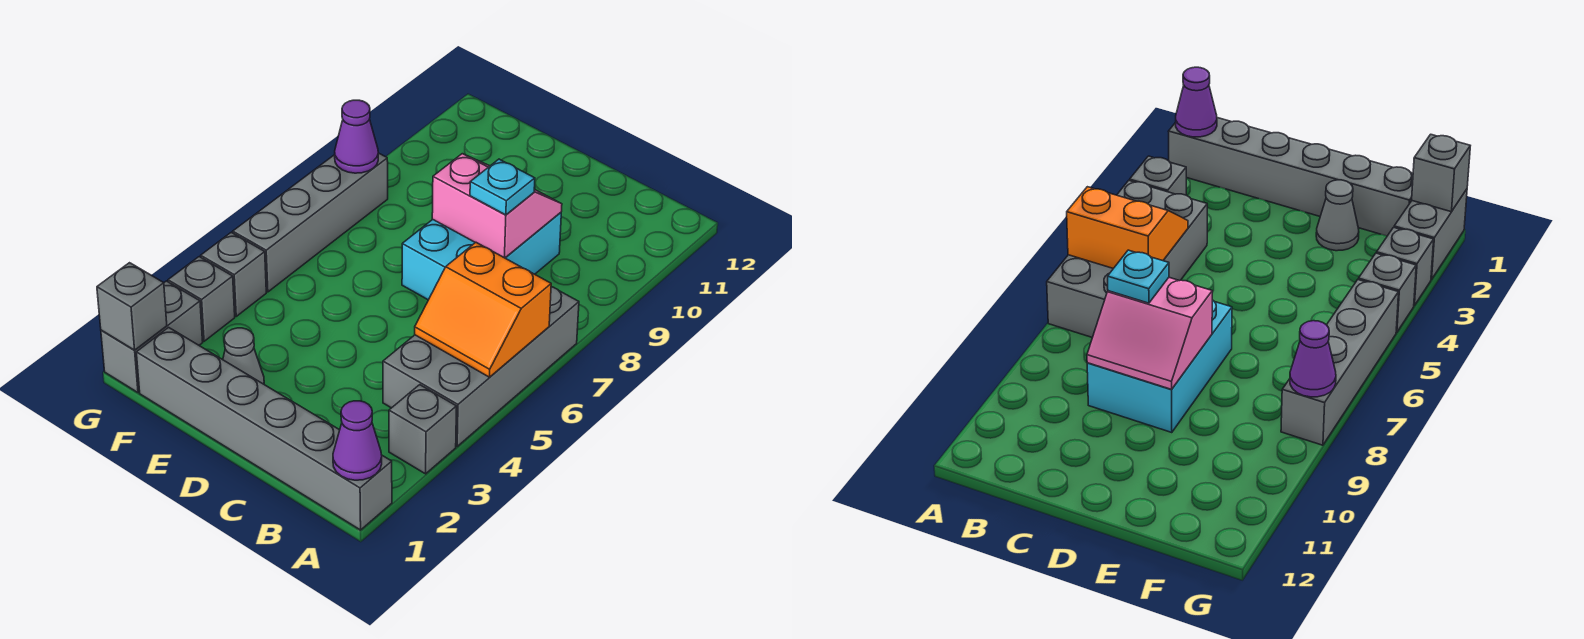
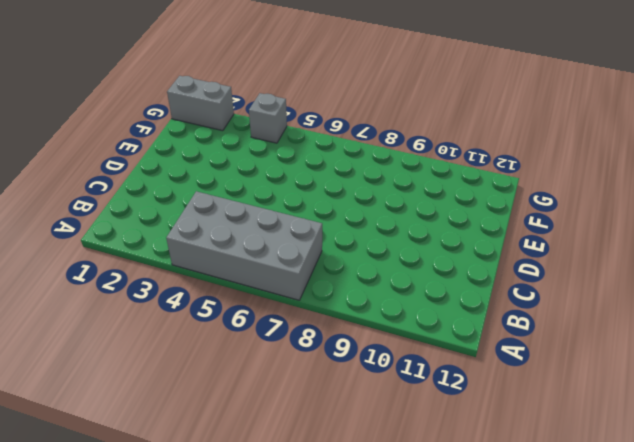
none -> grey 1x6 brick [136,327,392,530]
none -> grey 1x1 brick [389,385,457,474]
none -> cyan 2x3 brick [402,213,561,300]

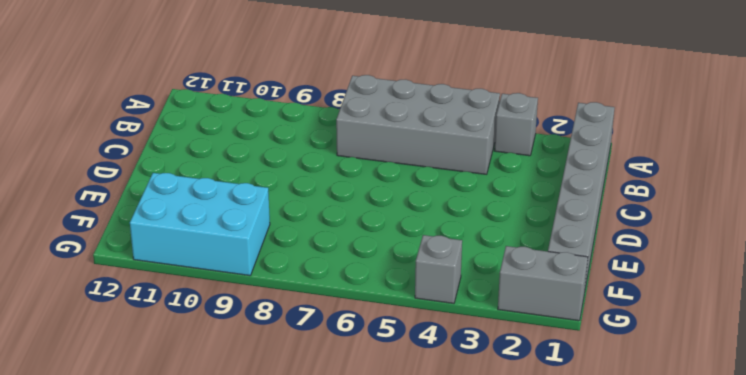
cyan 2x3 brick [130,173,270,276] -> cyan 2x3 brick moved to [402,213,561,300]
none -> grey 1x1 cone [223,328,264,384]
none -> grey 1x1 brick [168,257,235,341]
none -> grey 1x4 brick [233,153,388,292]

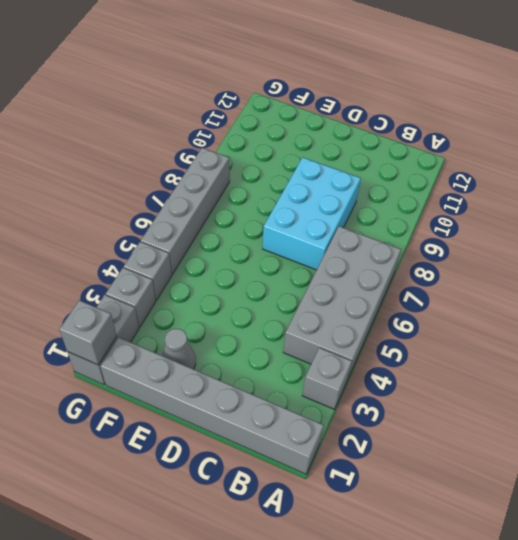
none -> purple 1x1 cone [333,401,382,480]
none -> orange 2x2 slope [415,243,551,377]
none -> pink 2x2 slope [432,154,562,258]

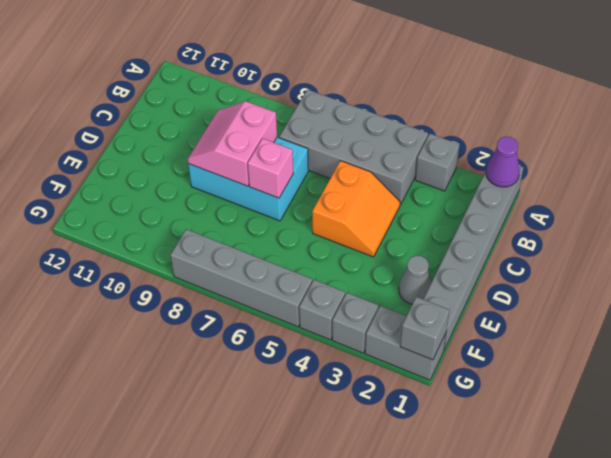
orange 2x2 slope [312,161,400,257] -> orange 2x2 slope moved to [415,243,551,377]
pink 1x1 brick [248,138,293,198] -> none
none -> purple 1x1 cone [335,100,378,173]
none -> cyan 1x1 plate [470,159,535,215]

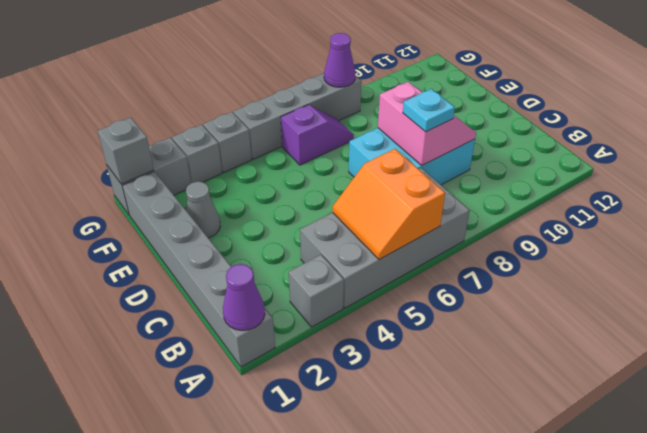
purple 1x2 slope [281,105,354,165] -> none

